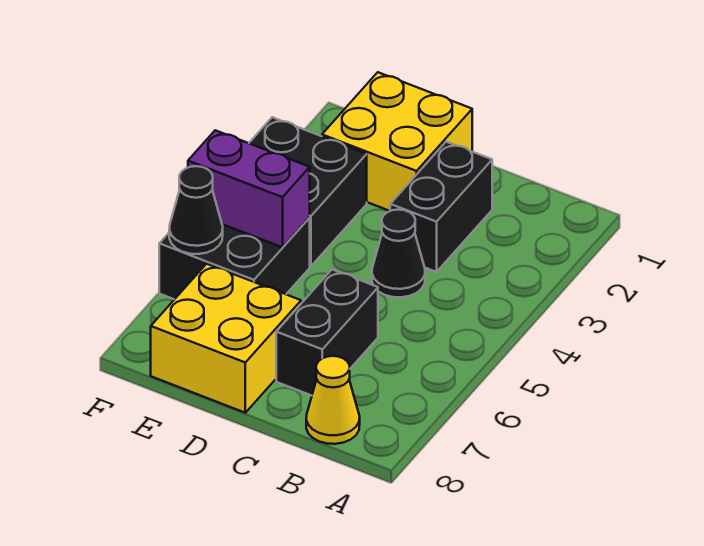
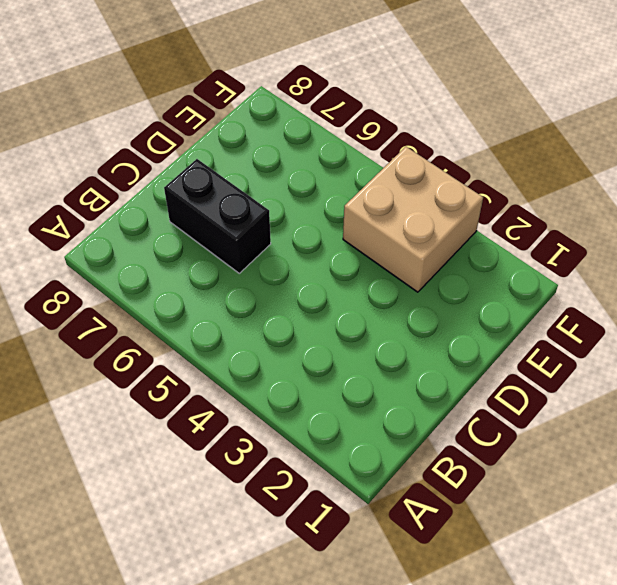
tan 2x2 brick [343,147,483,292] -> black 2x2 brick [249,117,367,266]
none -> yellow 1x1 cone [306,356,360,444]
none -> black 1x2 brick [390,142,492,272]

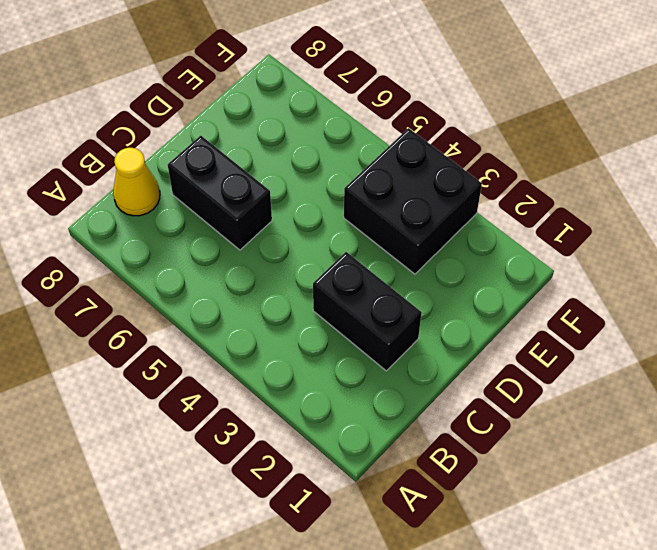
none -> black 1x1 cone [372,210,425,297]
none -> yellow 2x2 brick [322,72,472,211]

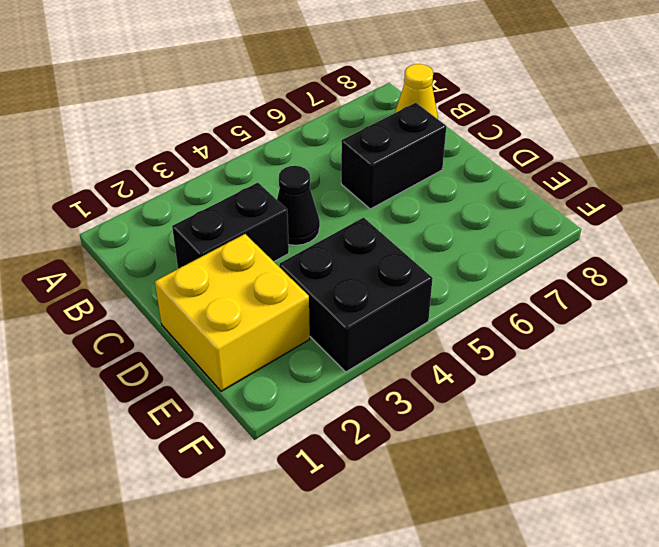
none -> yellow 2x2 brick [151,264,301,413]
none -> black 2x2 brick [159,218,310,299]

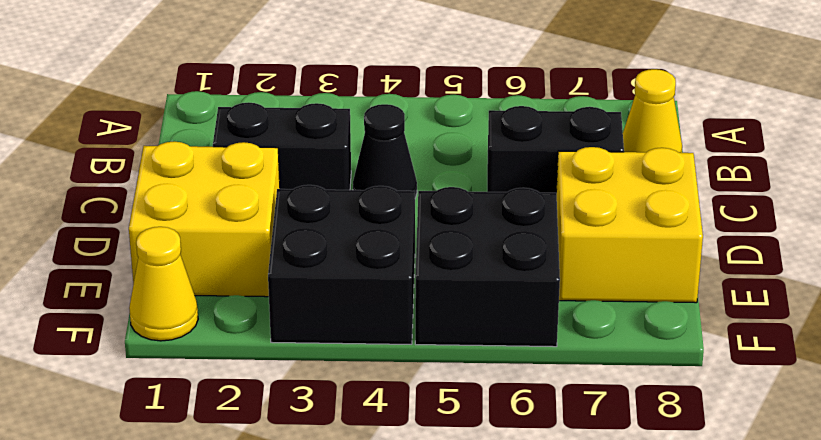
yellow 1x1 cone [129,227,198,341] -> none
none -> purple 1x2 brick [188,130,310,247]
none -> black 1x1 cone [169,166,223,254]

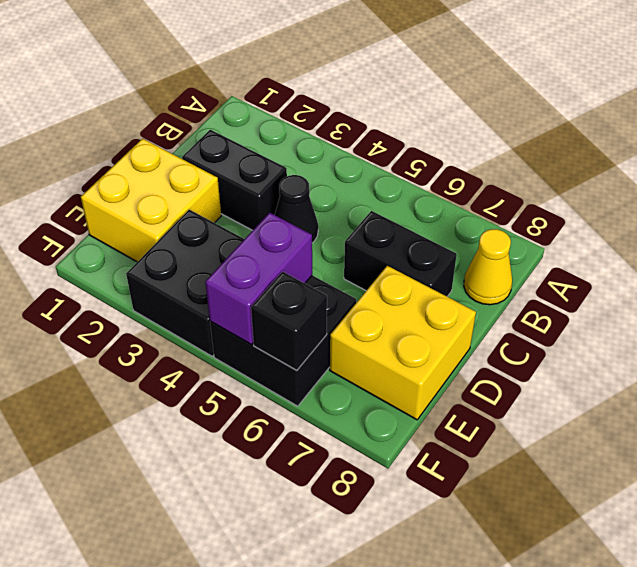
black 1x1 brick [251,272,327,371] -> black 1x1 cone [169,166,223,254]

